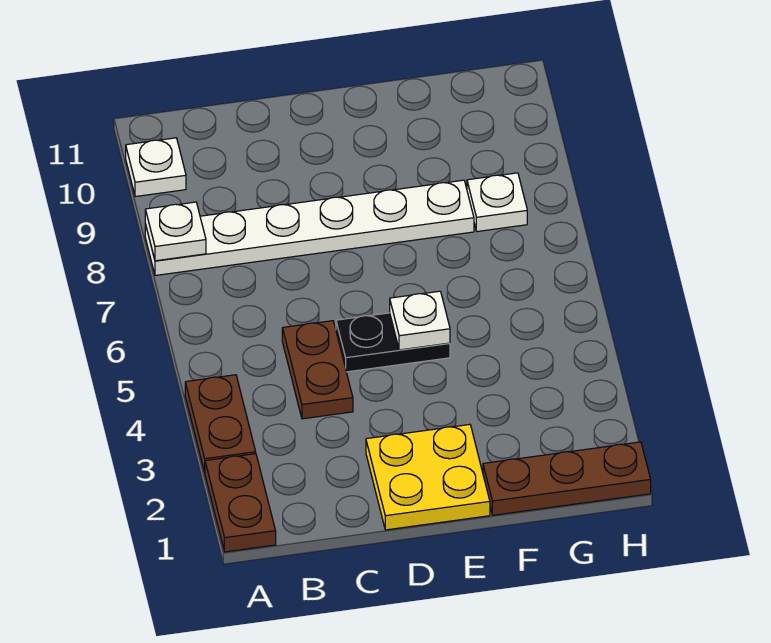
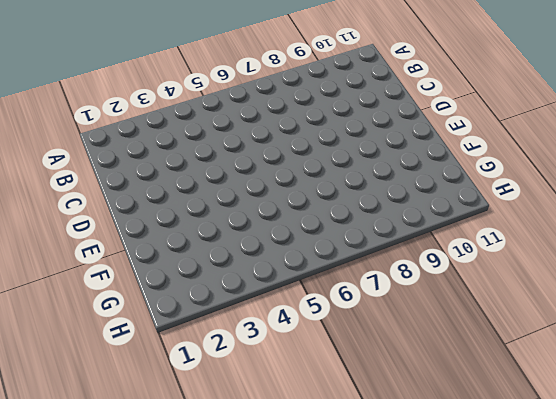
none -> brown 1x2 plate [205,454,276,552]
none -> brown 1x2 plate [185,375,256,472]

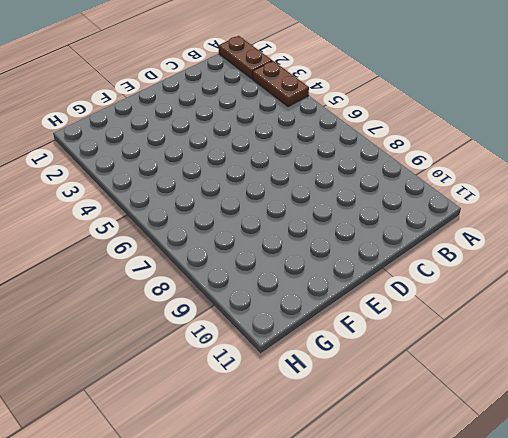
none -> white 1x6 plate [145,180,474,276]
none -> white 1x1 plate [126,138,186,197]

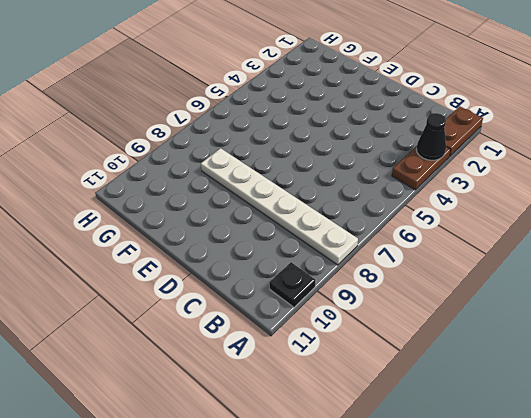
black 1x1 cone [416,113,446,160] -> none
black 1x1 plate [269,262,315,307] -> white 1x1 plate [126,138,186,197]
none -> brown 1x2 plate [282,321,353,419]
none -> yellow 2x2 plate [366,424,490,530]

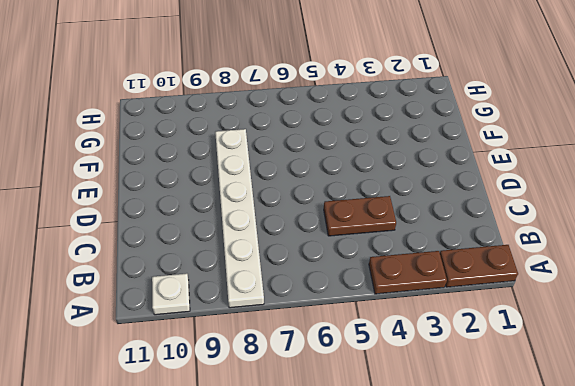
none -> yellow 2x2 plate [366,424,490,530]
none -> black 1x2 plate [336,313,450,372]

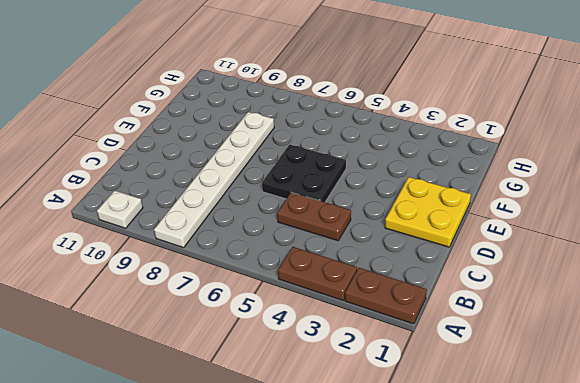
black 2x2 plate [262,145,346,202] -> black 1x2 plate [336,313,450,372]
none -> brown 1x3 plate [483,442,651,515]
none -> white 1x1 plate [467,173,527,232]

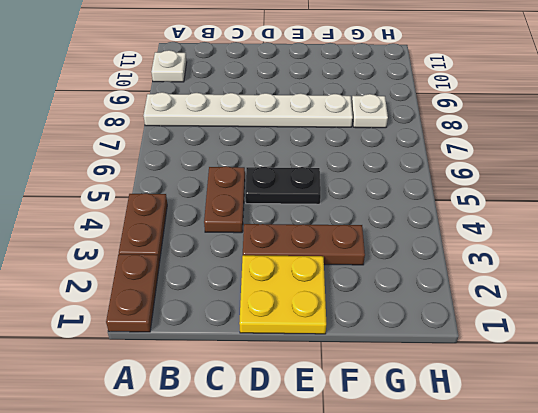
brown 1x3 plate [243,224,365,265] -> brown 1x3 plate moved to [483,442,651,515]
none -> white 1x1 plate [145,202,206,261]
none -> white 1x1 plate [390,291,450,350]

